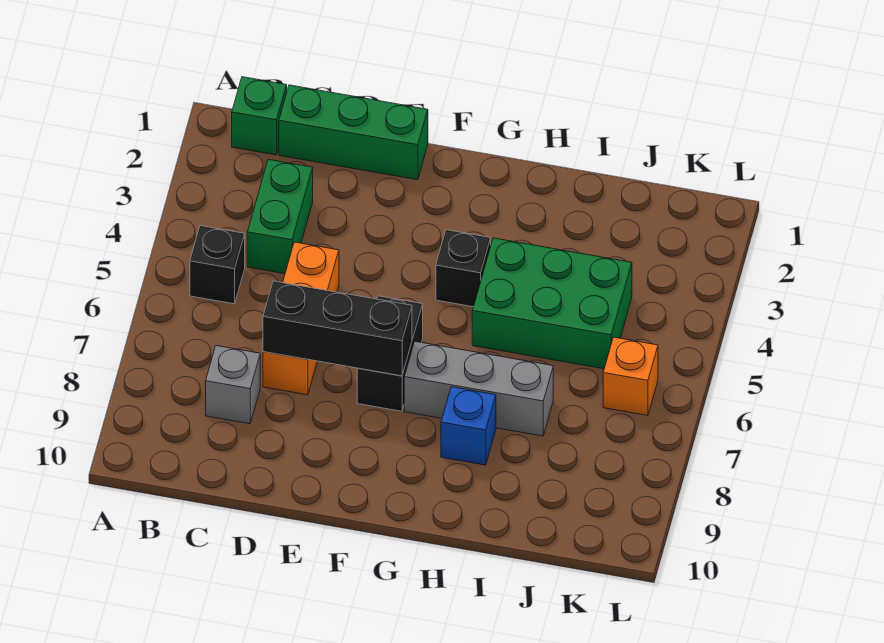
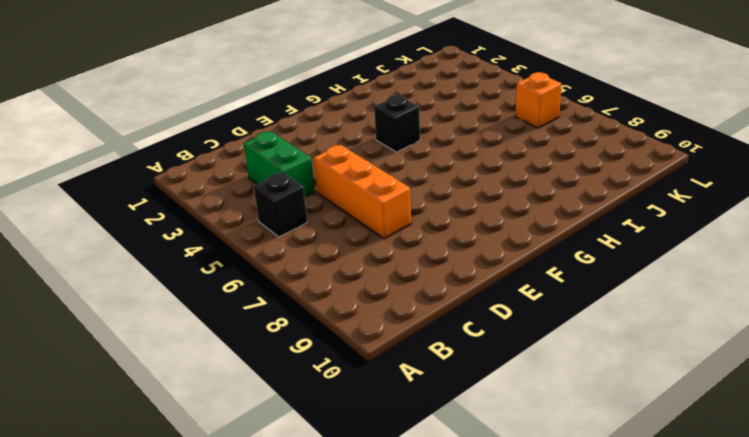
none -> green 1x1 brick [232,77,287,155]
none -> green 1x3 brick [279,85,428,180]
none -> grey 1x1 brick [206,346,260,424]

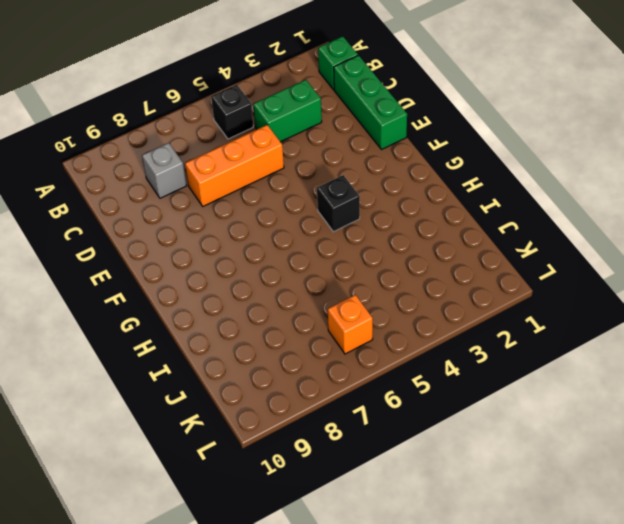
none -> black 1x2 brick [357,296,423,411]
none -> grey 1x3 brick [404,342,553,436]
none -> green 2x3 brick [472,238,632,369]

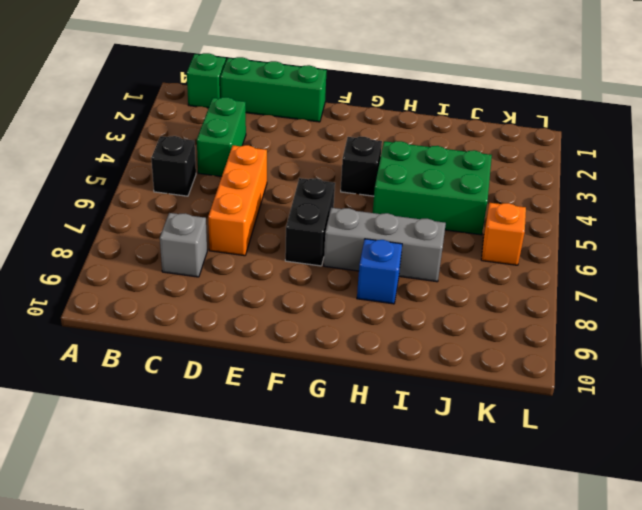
none -> black 1x3 brick [263,281,412,376]

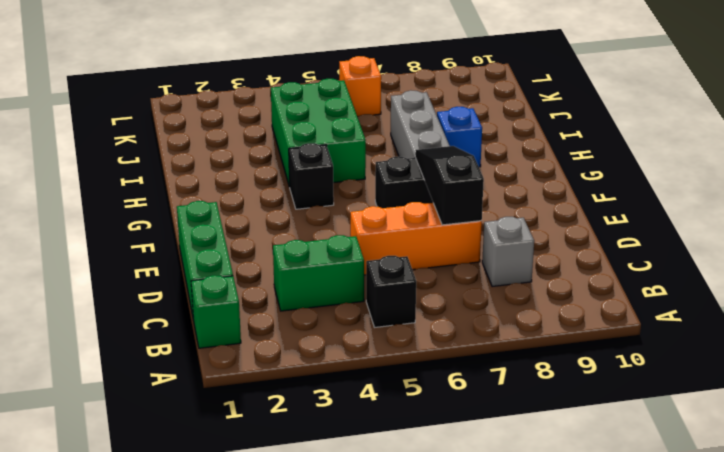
black 1x3 slope [415,146,484,225] -> black 1x3 brick [263,281,412,376]

